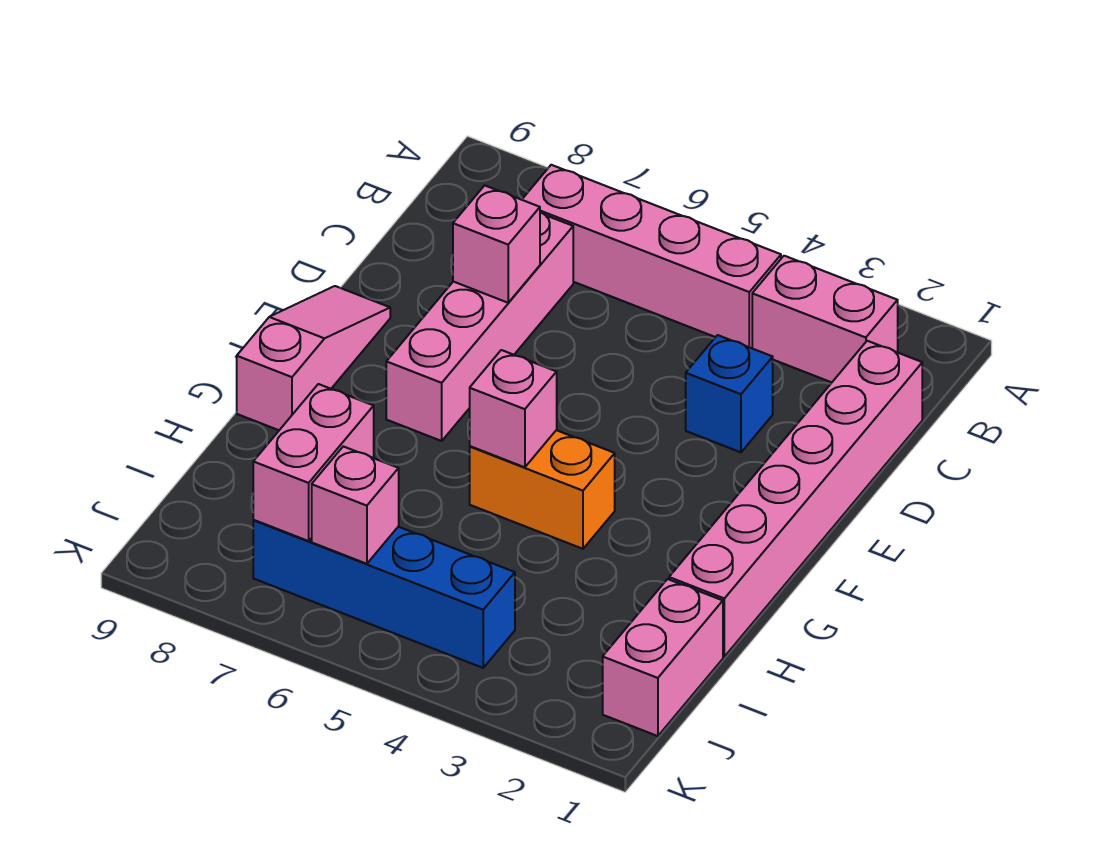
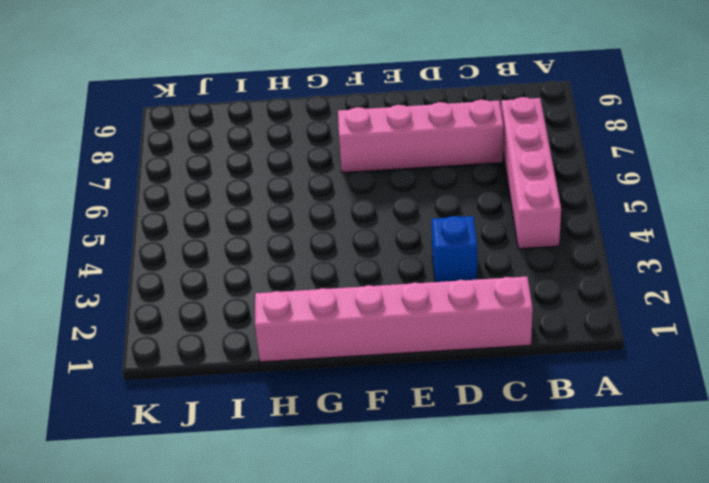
none -> pink 1x2 brick [752,256,898,382]
none -> pink 1x3 slope [237,286,390,430]
none -> orange 1x2 brick [470,430,615,549]

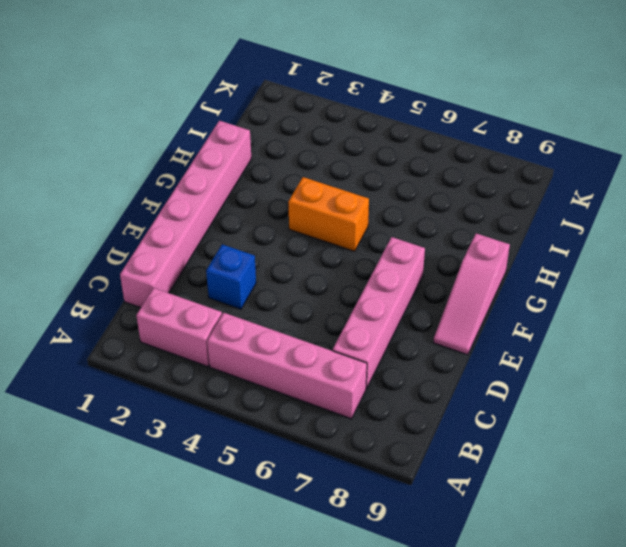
none -> pink 1x2 brick [603,579,723,736]
none -> blue 1x4 brick [253,520,515,668]
none -> pink 1x1 brick [453,185,540,303]

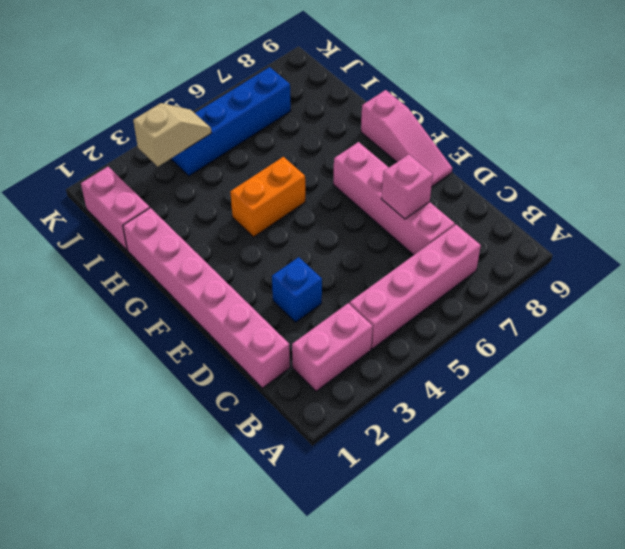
tan 1x2 slope [133,103,211,167] -> none
none -> pink 1x1 brick [470,350,557,467]
none -> pink 1x2 brick [253,384,374,541]
none -> pink 1x1 brick [312,446,399,564]

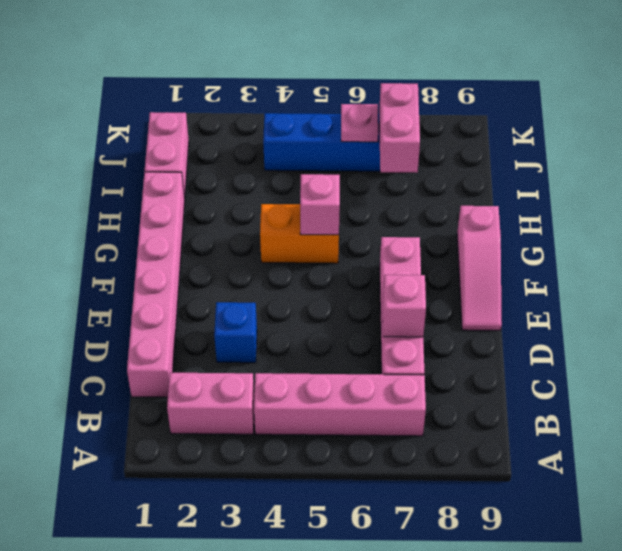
pink 1x1 plate [341,104,378,142] -> pink 1x1 brick [312,446,399,564]

